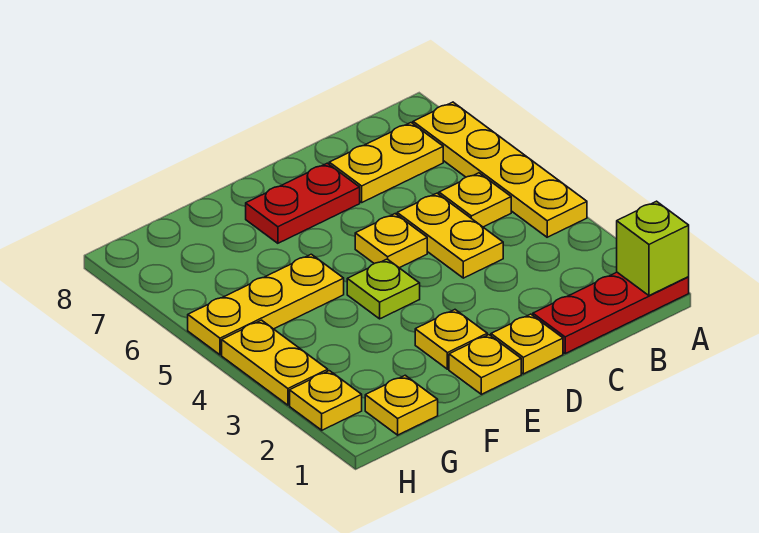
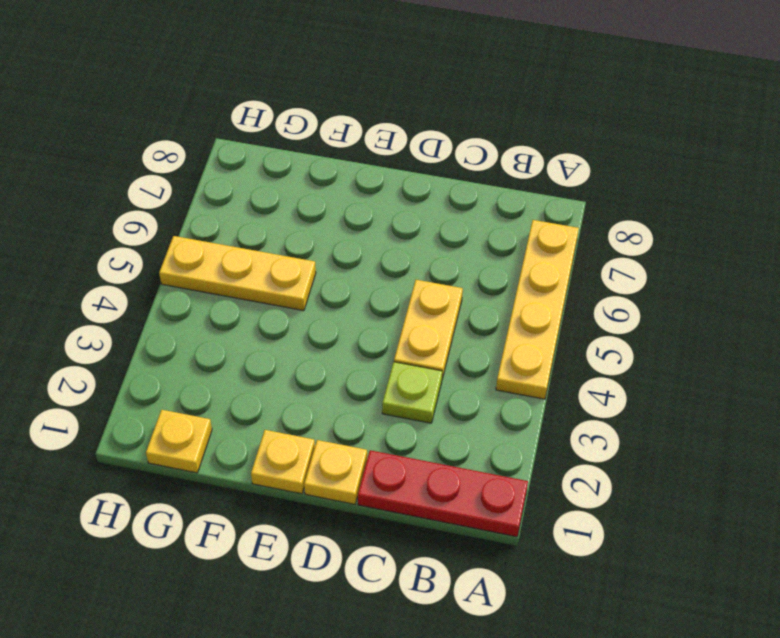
lime 1x1 plate [382,362,442,423] -> lime 1x1 plate moved to [347,259,420,319]
none -> yellow 1x1 plate [439,173,511,227]
none -> yellow 1x2 plate [329,123,443,202]
none -> yellow 1x1 plate [355,214,427,268]

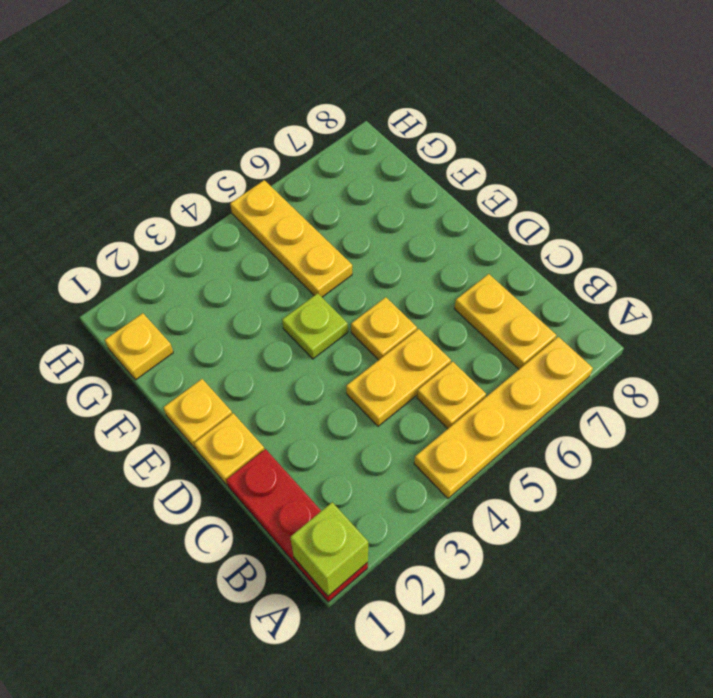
none -> red 1x2 plate [246,163,360,243]
none -> yellow 1x1 plate [415,310,487,369]
none -> yellow 1x1 plate [290,371,362,430]

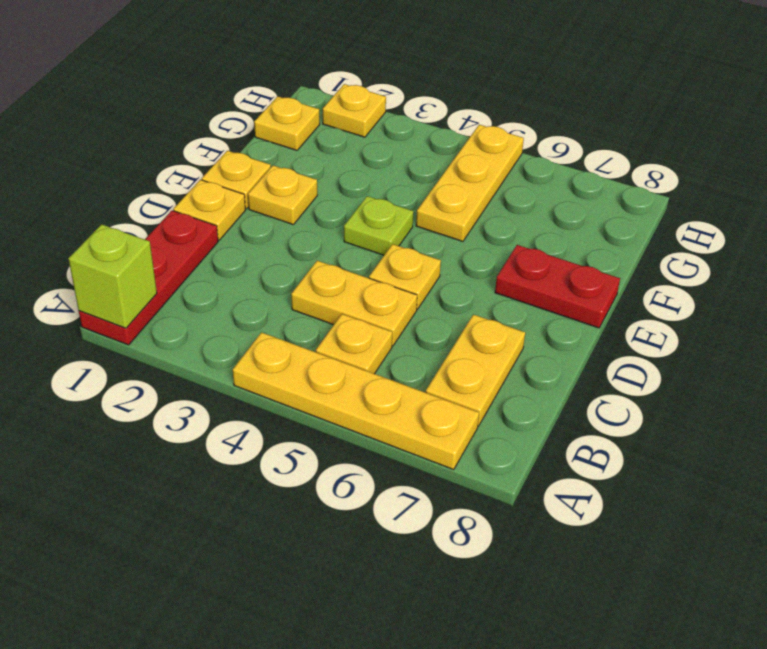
red 1x2 plate [495,245,620,328] -> red 1x2 plate turned to [246,163,360,243]
none -> yellow 1x2 plate [222,320,328,405]

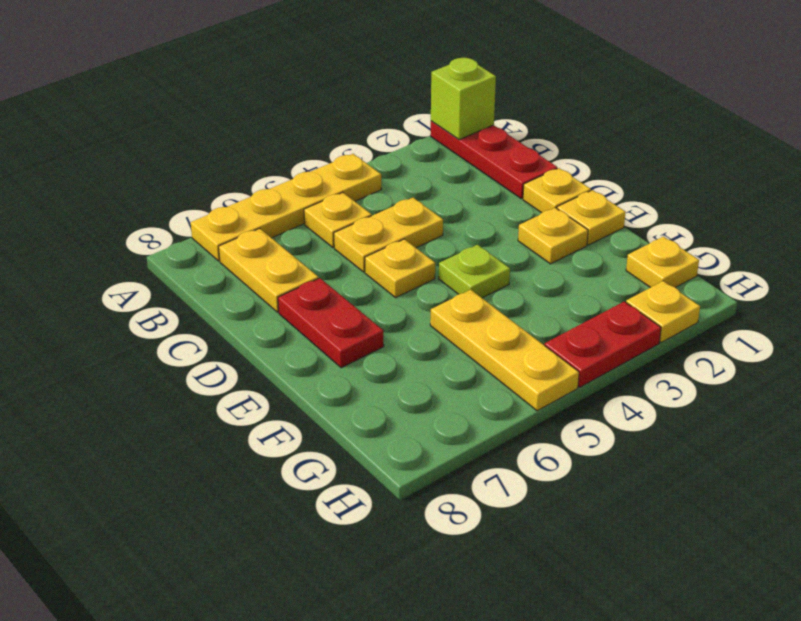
red 1x2 plate [545,301,661,387] -> yellow 1x2 plate [222,320,328,405]

